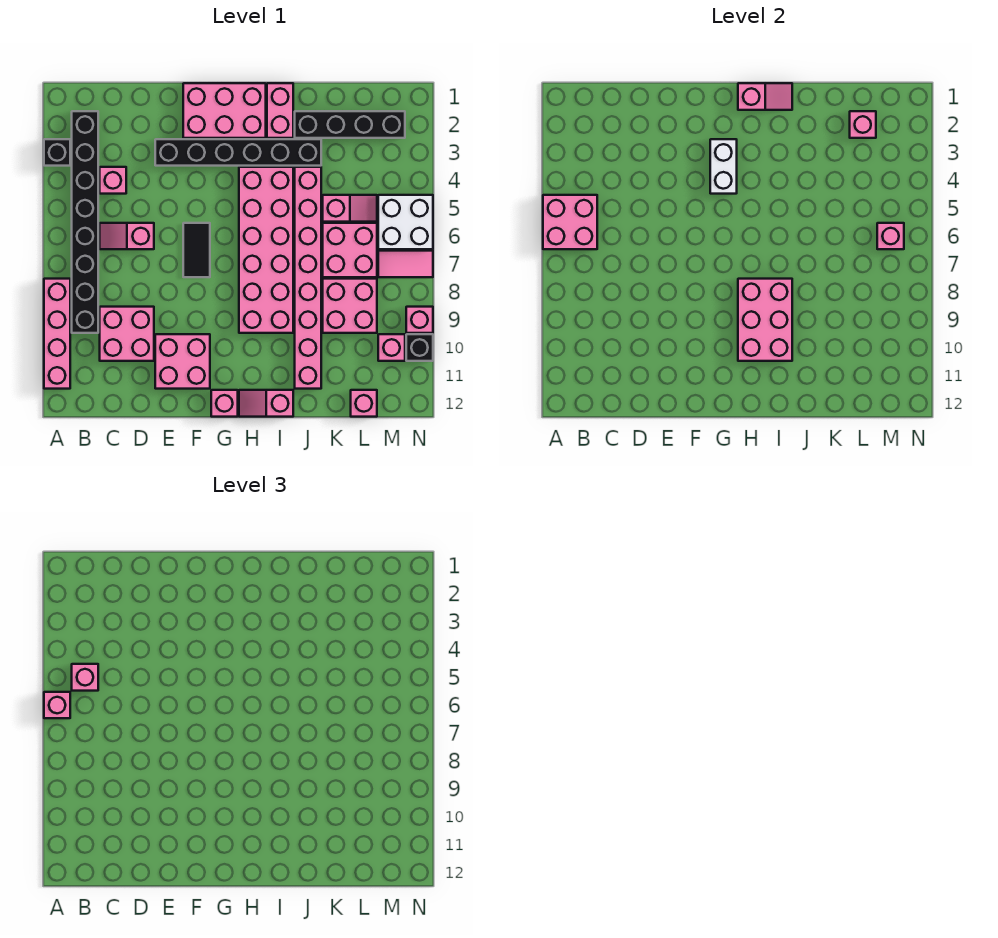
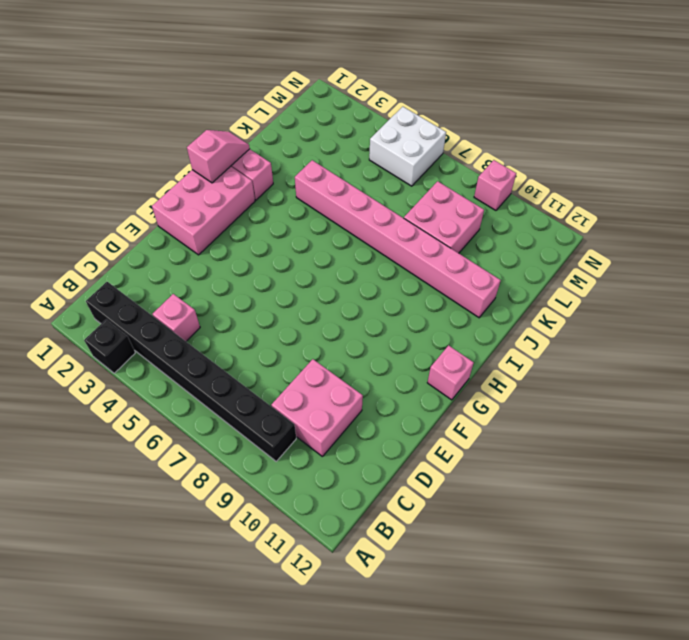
none -> pink 1x4 brick [44,279,70,389]
none -> pink 1x2 slope [100,223,154,249]
none -> black 1x6 brick [155,139,321,166]
none -> pink 2x2 brick [155,334,210,389]

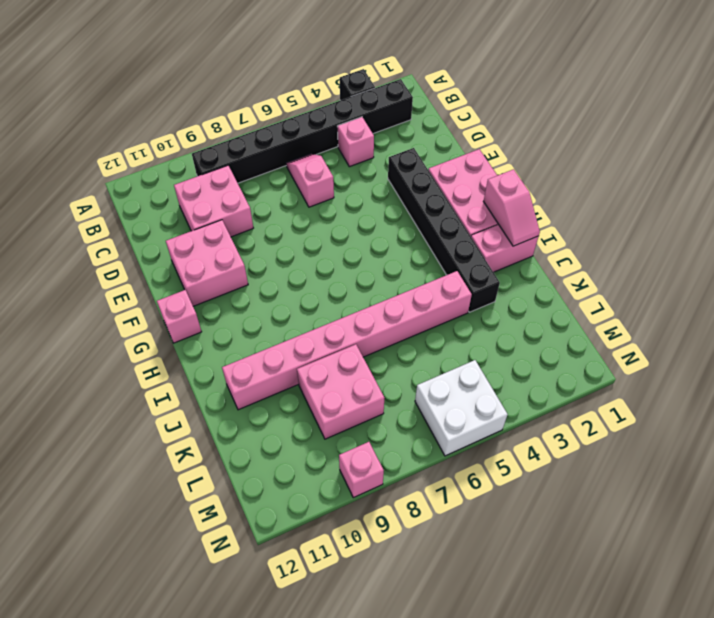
none -> pink 1x4 brick [44,279,70,389]
none -> black 1x2 tile [183,223,210,277]
none -> pink 2x6 brick [239,167,293,333]
none -> pink 1x2 slope [239,390,293,417]

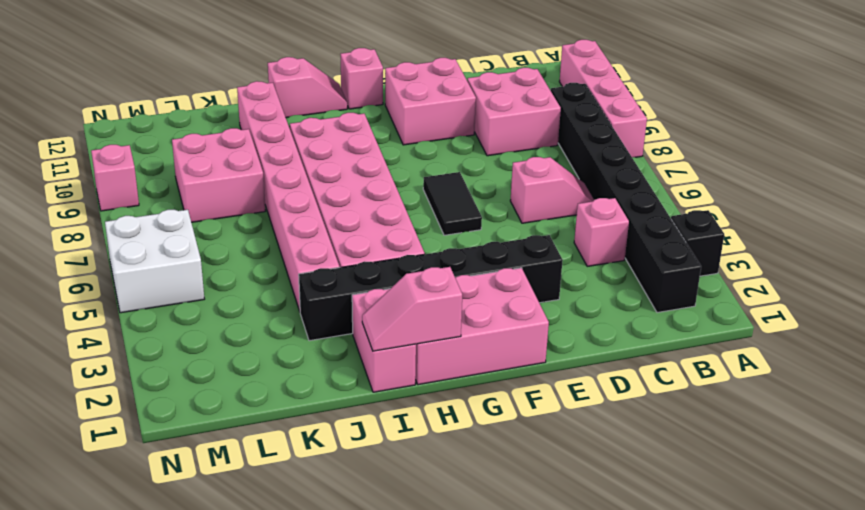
none -> black 1x4 brick [295,111,405,138]
none -> pink 1x2 slope [323,195,377,222]
none -> pink 2x2 brick [323,223,377,277]
none -> pink 1x1 brick [351,390,377,417]

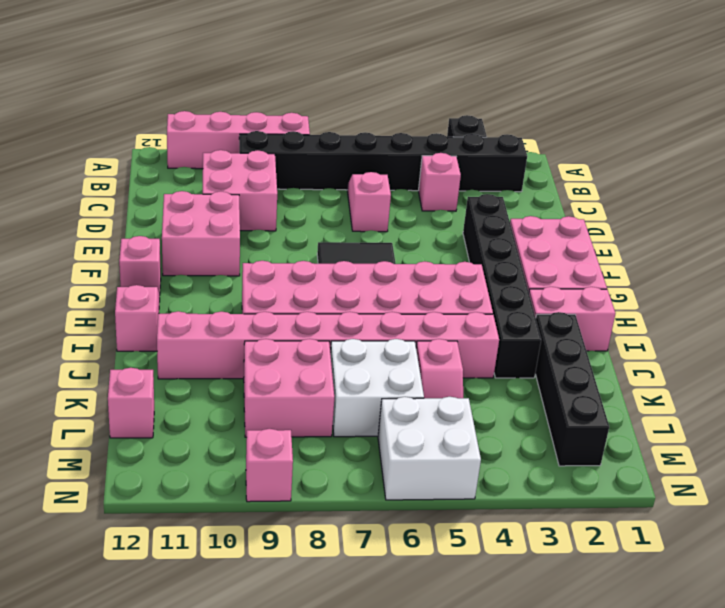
white 2x2 brick [330,339,424,437] -> pink 2x2 brick [323,223,377,277]
none -> pink 1x2 tile [378,251,433,277]
none -> pink 1x1 brick [378,334,405,361]
none -> black 1x1 brick [406,334,433,361]
none -> pink 2x2 brick [543,195,597,249]

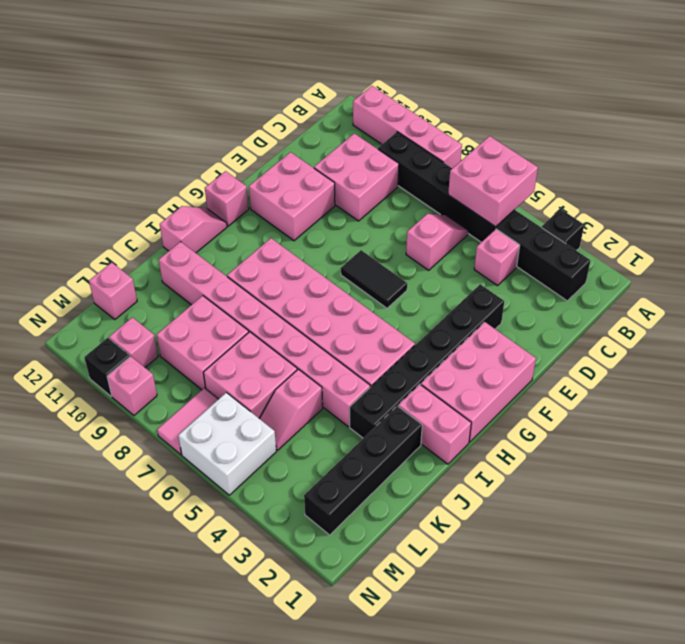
none -> white 1x2 brick [710,139,737,194]
none -> pink 1x2 slope [738,83,792,110]
none -> pink 2x3 brick [738,279,792,361]
none -> pink 1x1 brick [850,111,876,138]

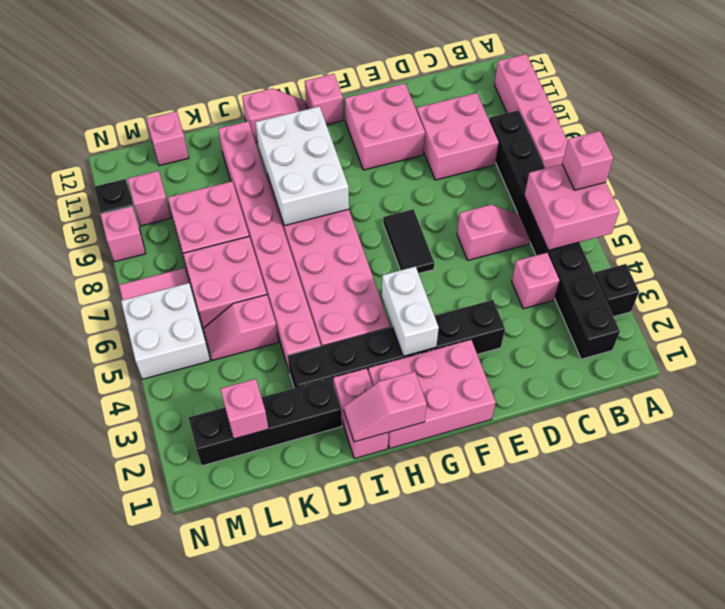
white 2x3 brick [255,106,349,226] -> pink 2x3 brick [738,279,792,361]
none -> pink 1x1 brick [877,223,904,249]
none -> pink 1x1 brick [72,664,98,691]

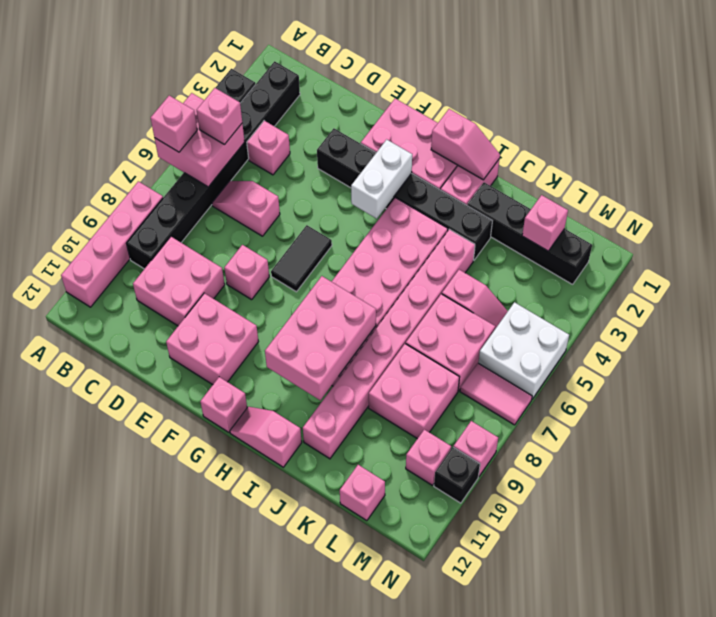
pink 1x1 brick [224,245,269,300] -> pink 1x1 brick moved to [877,223,904,249]

